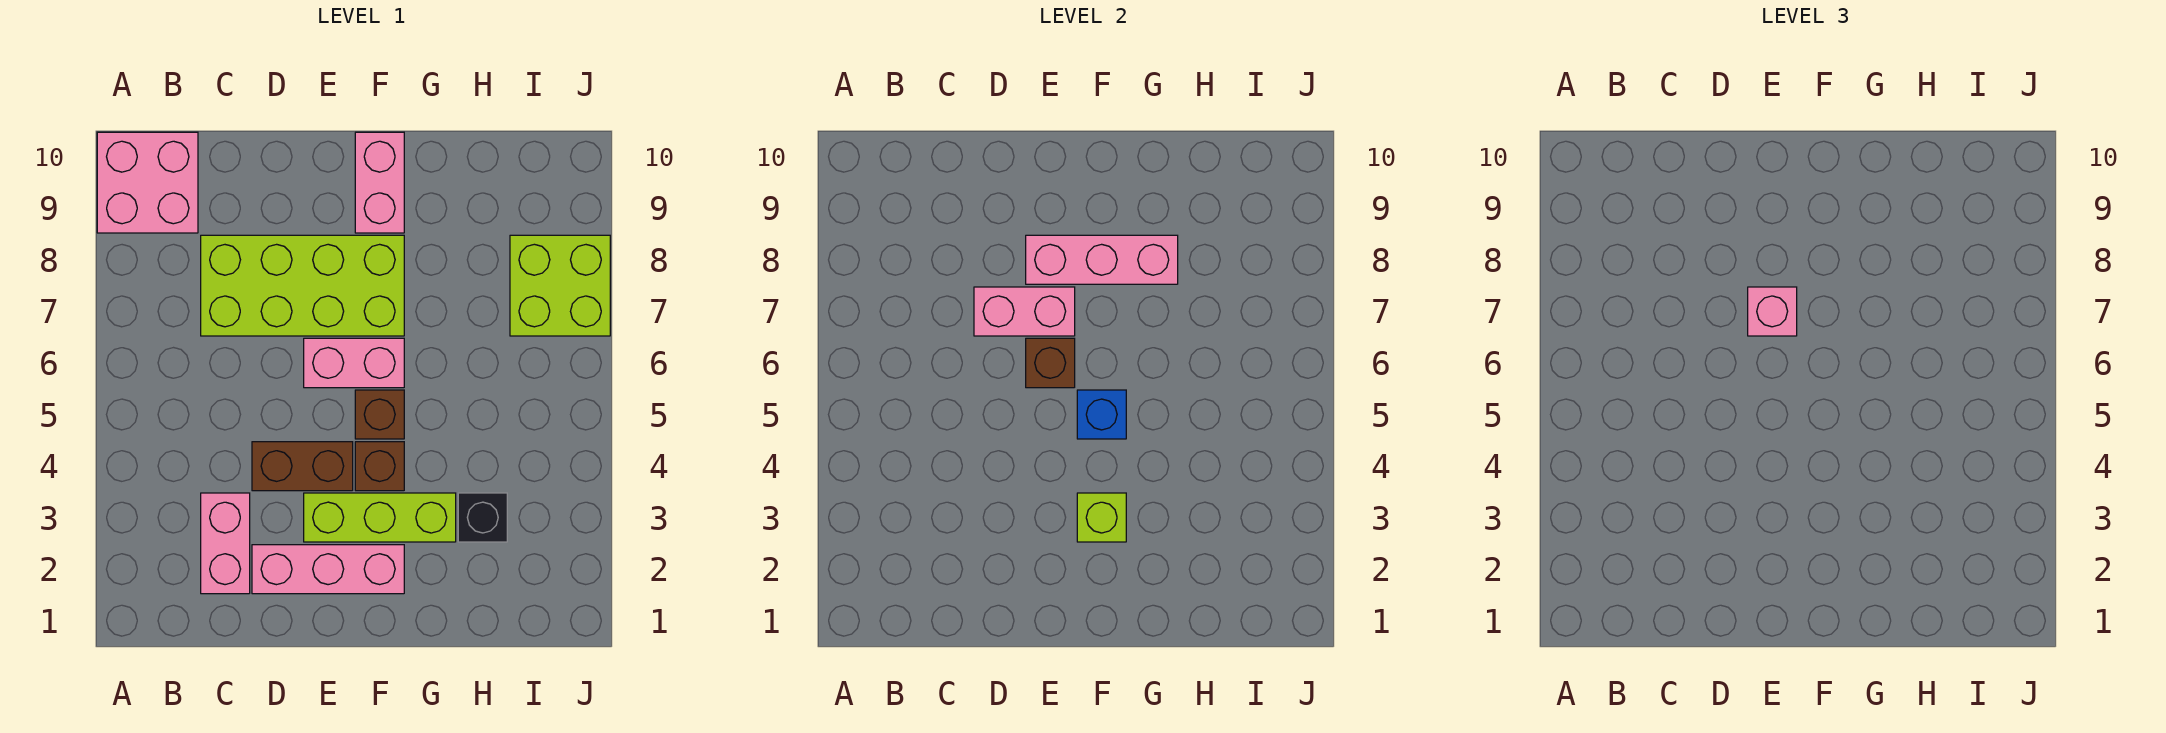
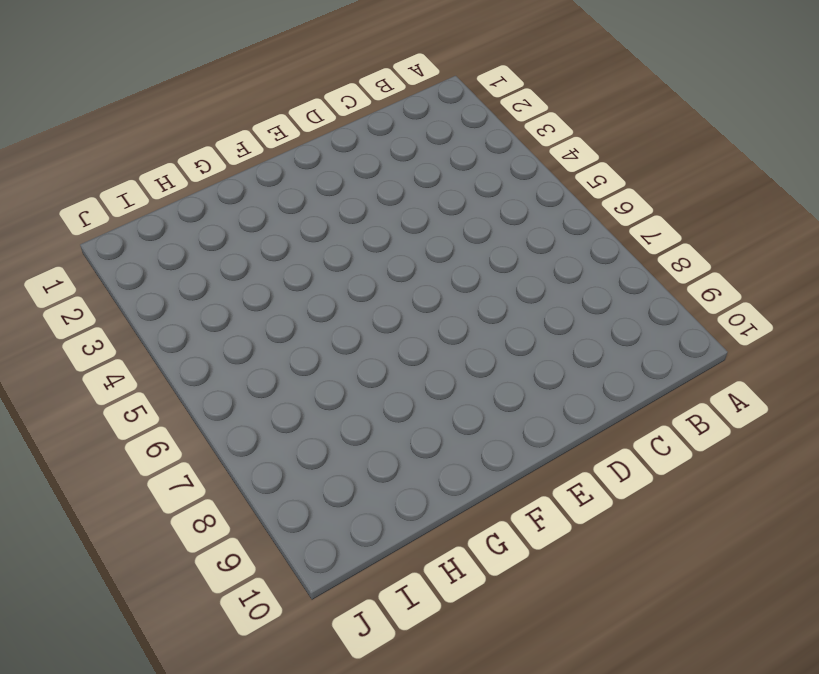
none -> pink 2x2 brick [97,132,198,233]
none -> pink 1x2 brick [201,493,250,594]
none -> lime 2x4 brick [201,235,404,336]

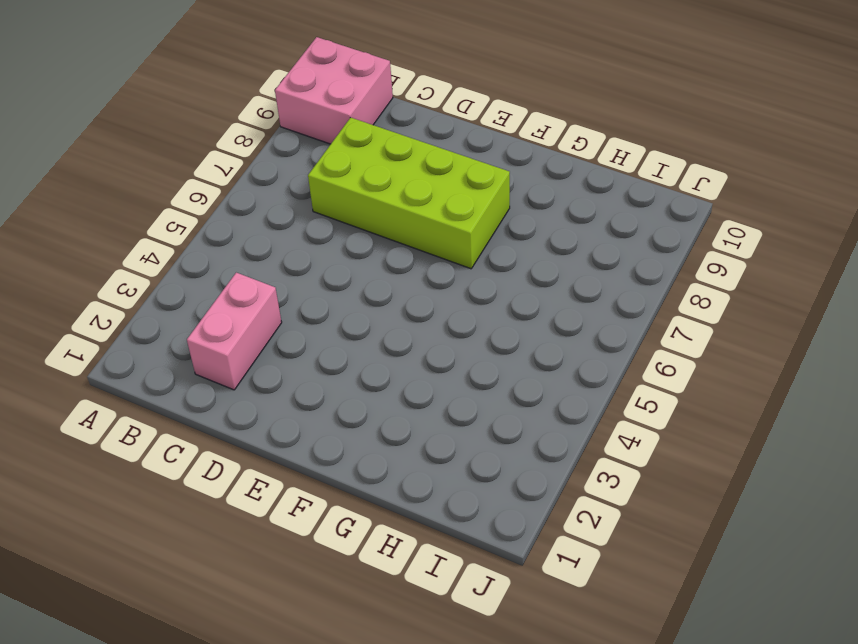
none -> pink 1x3 brick [252,545,404,594]
none -> brown 1x2 brick [252,442,353,491]
none -> lime 1x3 brick [304,493,456,542]

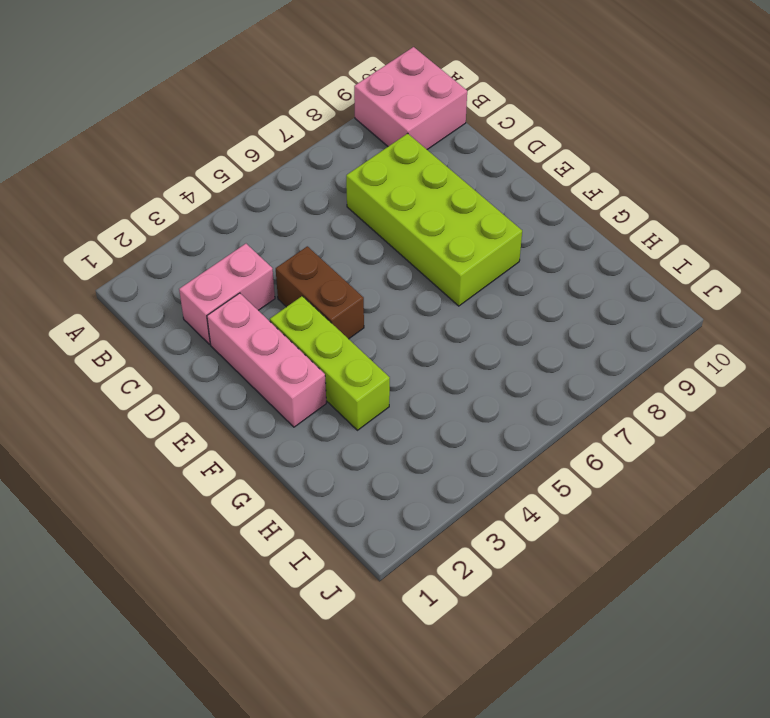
none -> pink 1x2 brick [304,338,404,388]
none -> brown 1x1 brick [355,442,404,491]
none -> brown 1x1 brick [355,390,404,439]

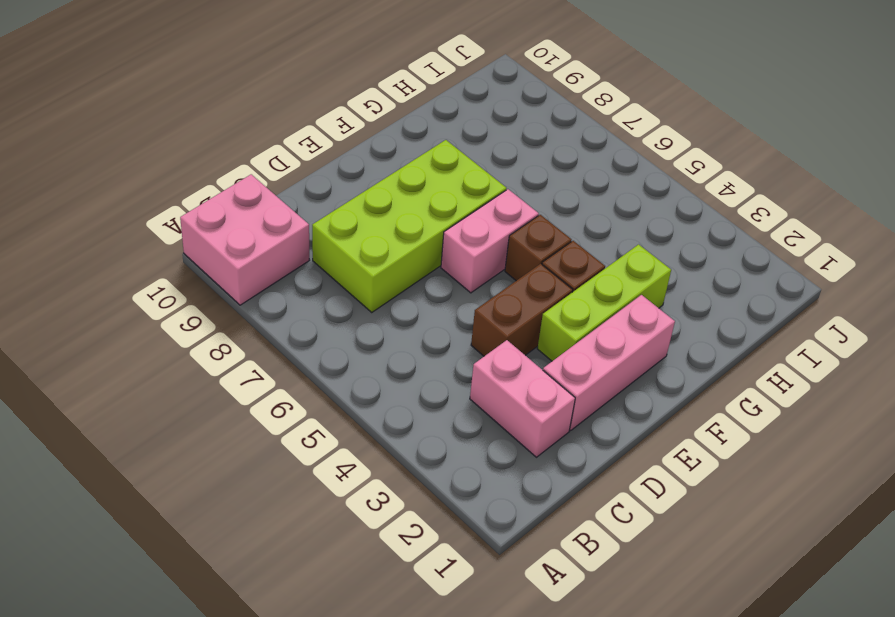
none -> pink 1x2 brick [355,132,404,233]
none -> black 1x1 brick [458,493,507,542]
none -> lime 2x2 brick [510,235,610,336]

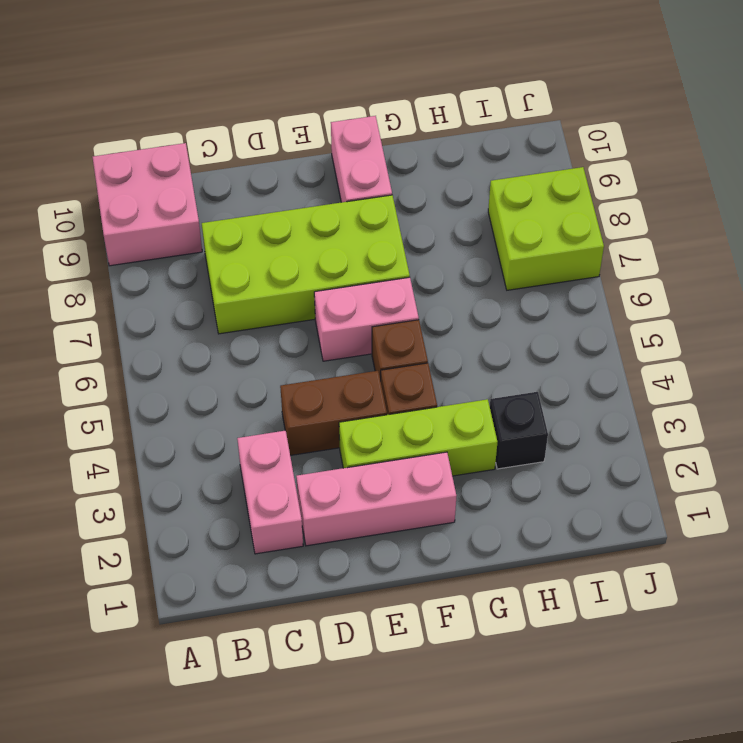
none -> pink 1x2 brick [974,287,1075,336]
none -> brown 1x1 brick [1026,338,1075,388]
none -> pink 1x3 brick [1026,235,1178,284]

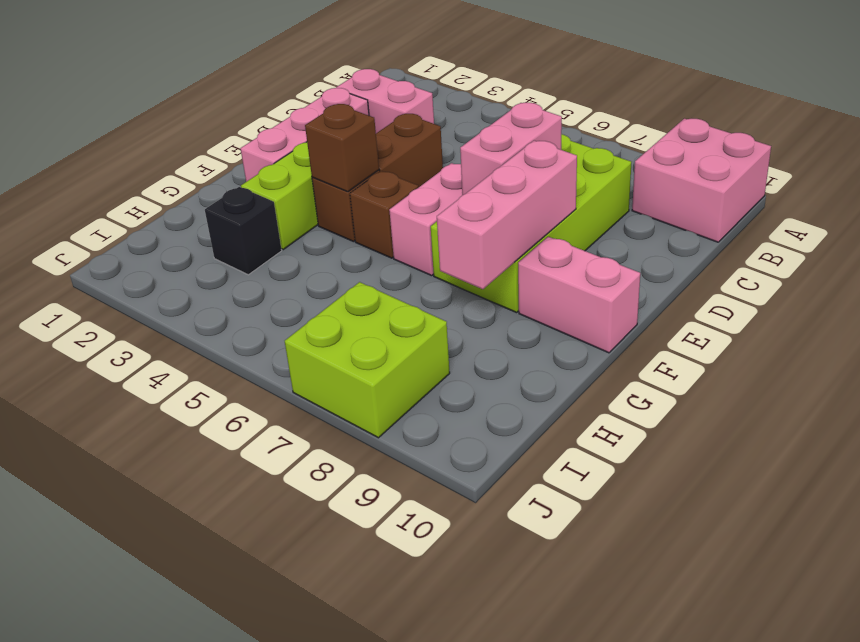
brown 1x1 brick [305,104,379,192] -> brown 1x1 brick moved to [1026,338,1075,388]
none -> lime 1x1 brick [1077,493,1126,542]
none -> blue 1x1 brick [1077,390,1126,439]
none -> pink 1x1 brick [1748,287,1797,336]

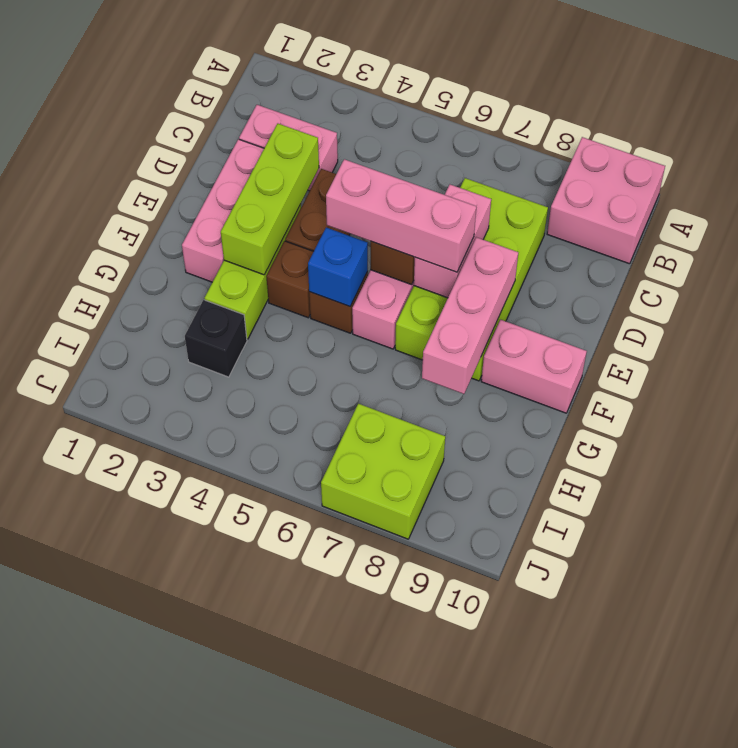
lime 1x3 brick [221,124,319,275] -> lime 1x1 brick [1077,493,1126,542]
pink 1x3 brick [326,159,476,272] -> pink 1x1 brick [1748,287,1797,336]

